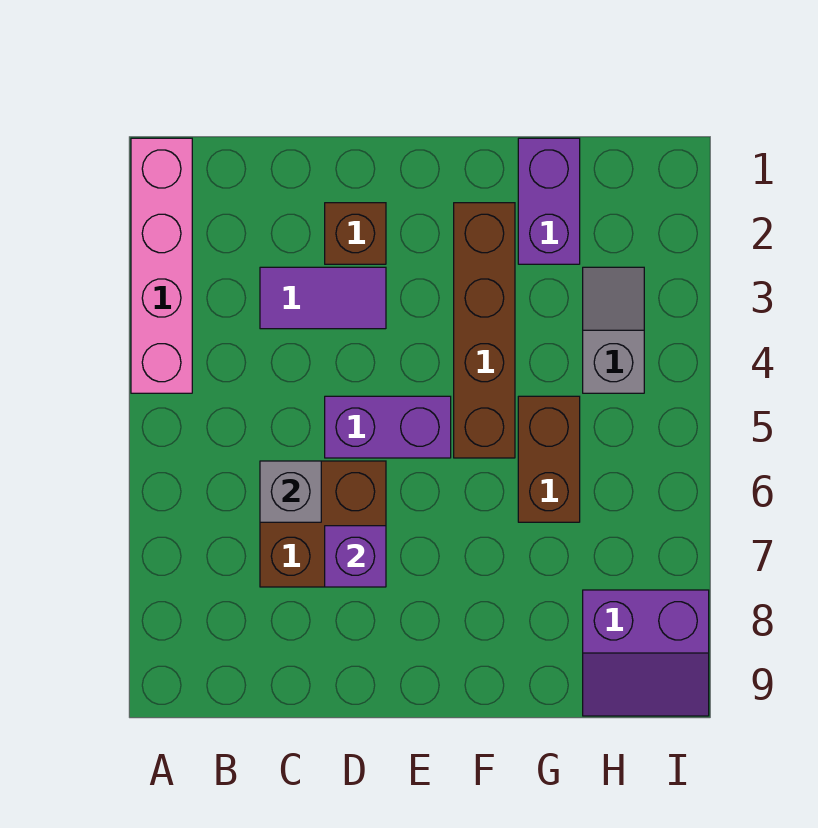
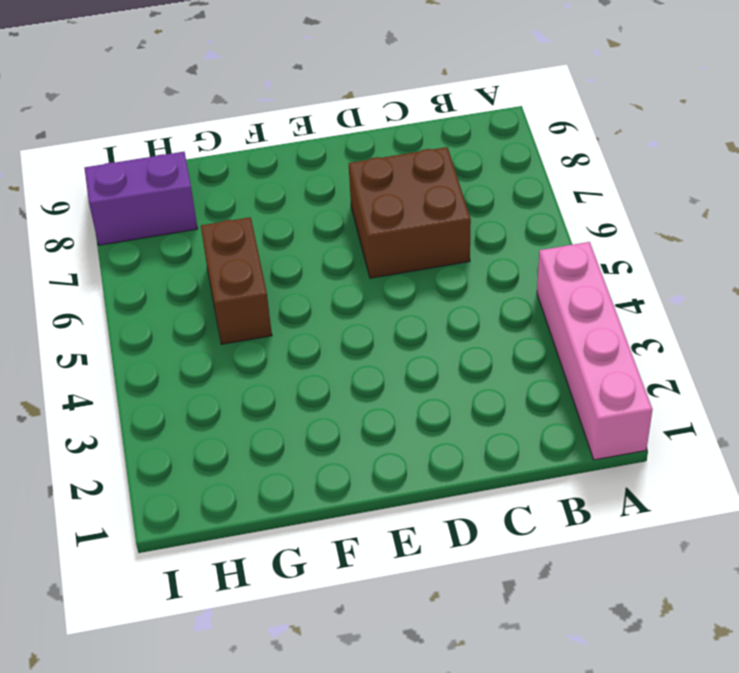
none -> purple 1x2 tile [260,267,386,329]
none -> brown 1x1 brick [325,203,386,264]
none -> purple 1x2 brick [325,396,451,458]

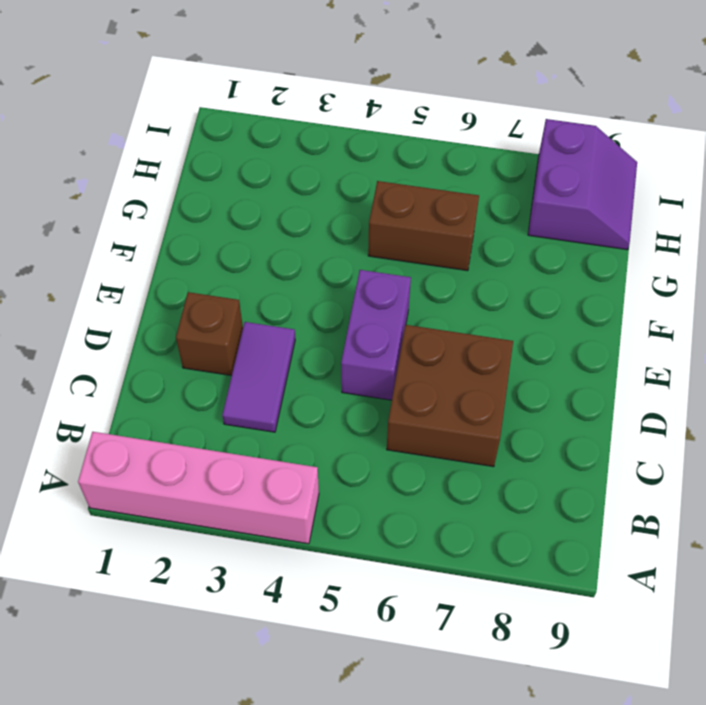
none -> brown 1x4 brick [454,203,515,458]
none -> purple 1x2 brick [518,138,580,264]
none -> grey 1x2 slope [583,267,644,393]

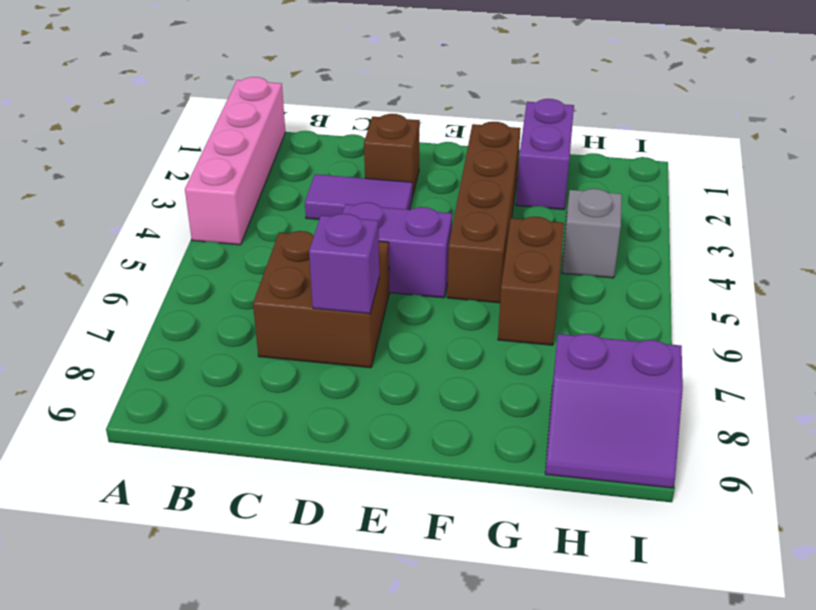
none -> grey 1x1 brick [260,461,321,522]

